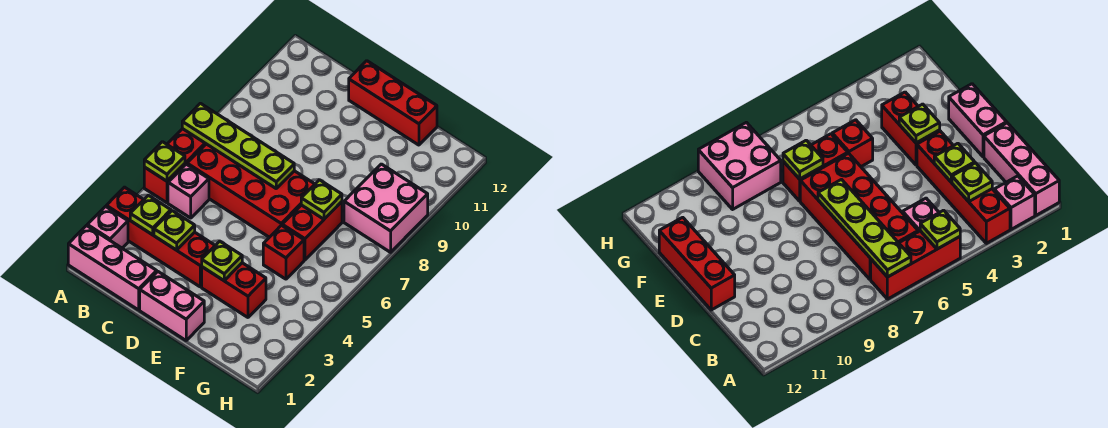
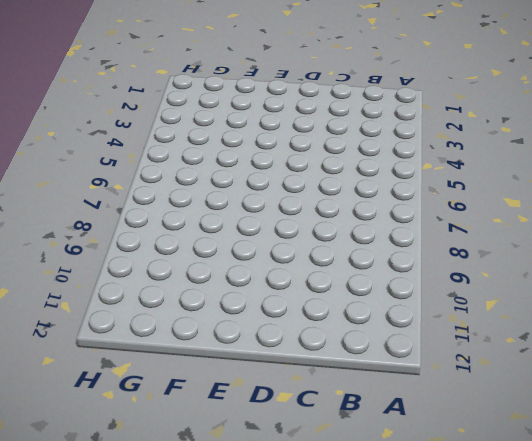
none -> pink 1x3 brick [68,226,157,310]
none -> pink 1x1 brick [87,207,128,248]
none -> red 1x4 brick [106,187,215,287]

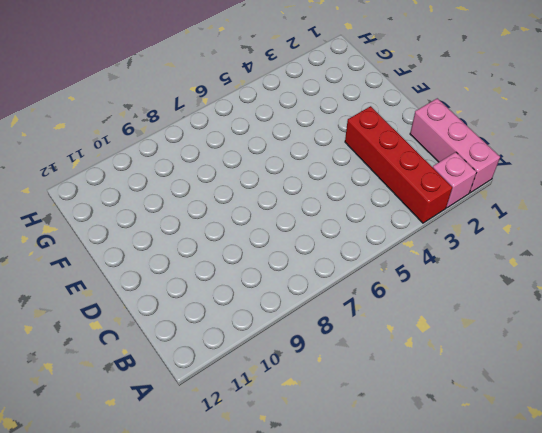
none -> red 1x3 brick [144,129,206,203]
none -> pink 1x1 brick [168,164,209,218]
none -> red 2x4 brick [187,144,315,237]

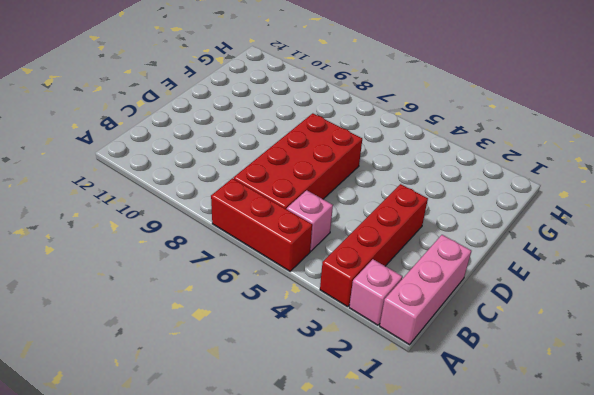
none -> pink 1x2 brick [140,272,204,340]
none -> red 1x3 brick [349,61,437,145]
none -> red 1x2 brick [202,263,266,317]

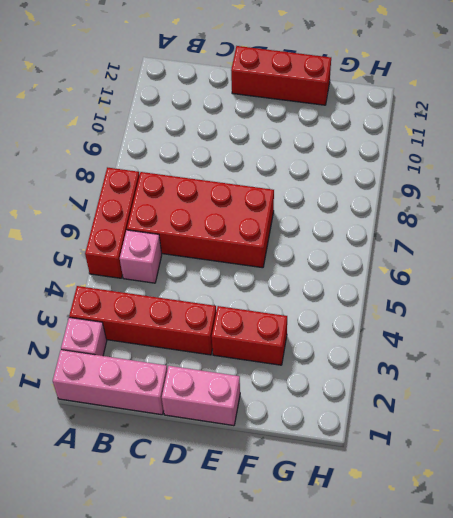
none -> red 1x1 brick [263,225,304,279]
none -> red 1x2 brick [282,202,342,260]
none -> pink 2x2 brick [344,164,428,252]

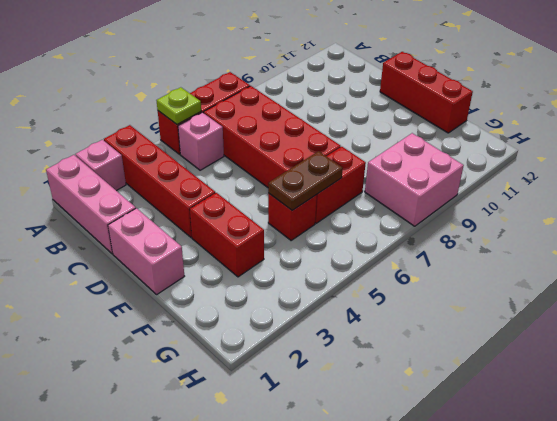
brown 1x2 plate [268,151,343,210] -> none
none -> lime 1x4 plate [182,103,294,188]
none -> lime 1x1 plate [130,195,171,235]
none -> lime 1x1 plate [154,211,195,250]

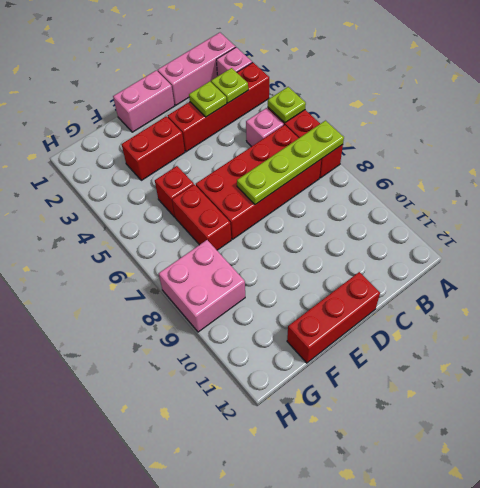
none -> lime 1x1 plate [202,241,242,280]
none -> lime 1x1 plate [301,180,342,219]

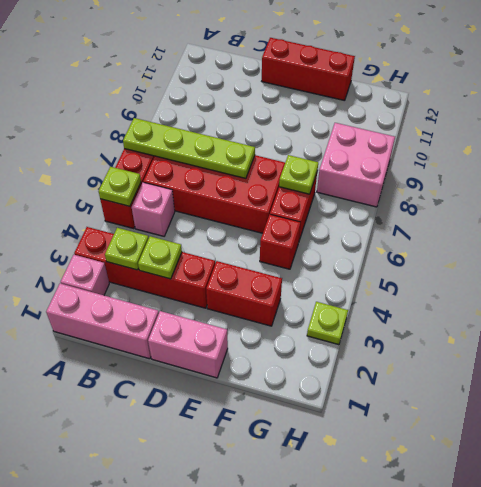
lime 1x1 plate [307,302,348,345] -> lime 1x1 plate moved to [202,241,242,280]

